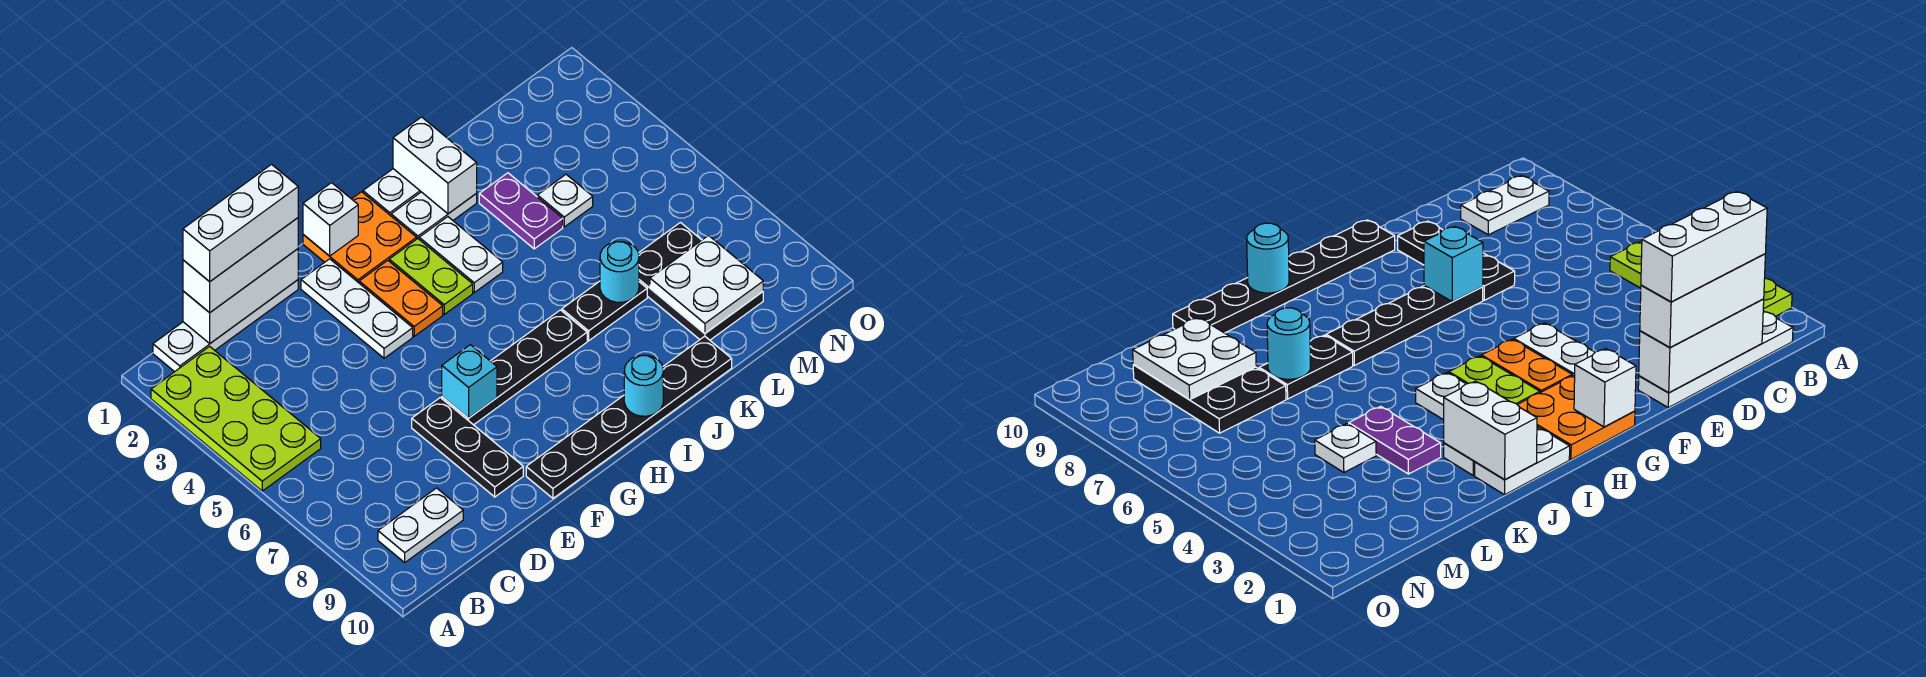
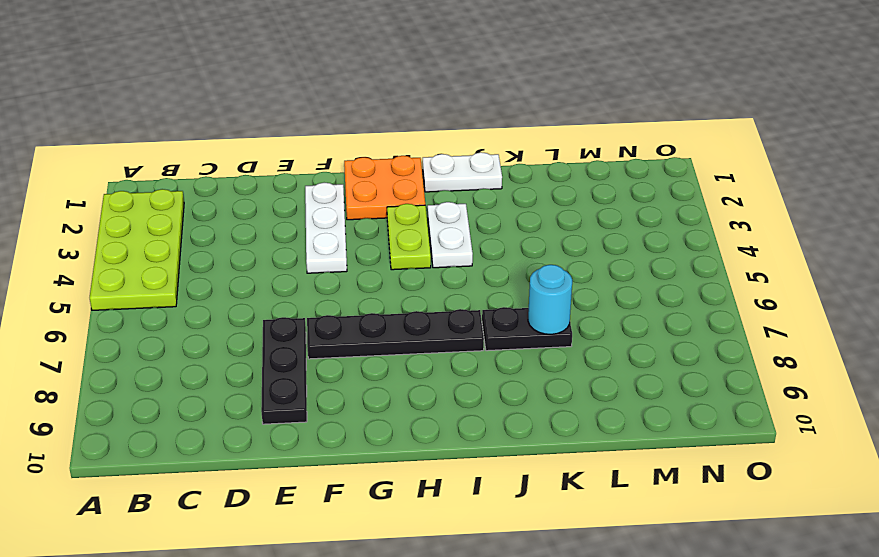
none -> white 1x4 plate [153,280,298,372]
none -> white 1x2 plate [378,488,463,562]
none -> black 1x6 plate [526,336,732,498]

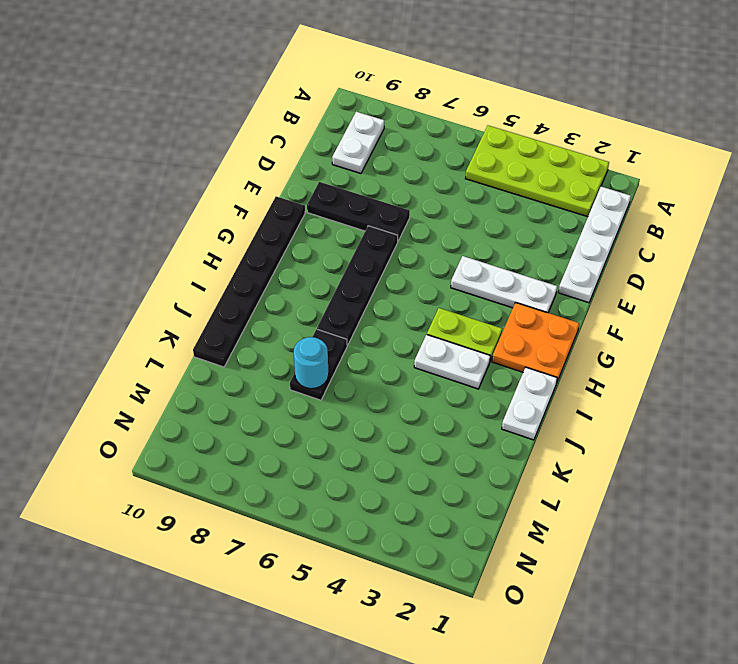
none -> orange 1x2 plate [359,260,443,336]
none -> white 1x2 plate [391,192,477,239]
none -> purple 1x2 plate [479,173,563,249]

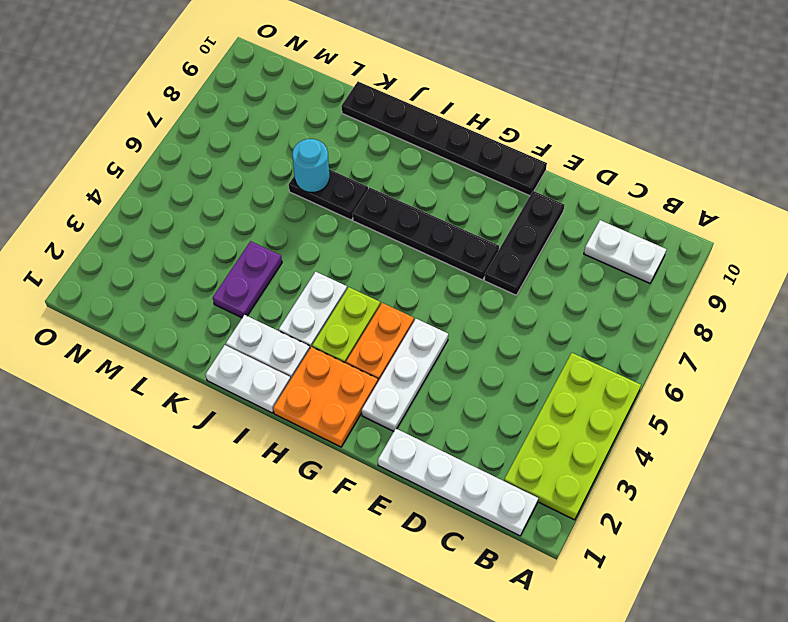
none -> white 1x1 plate [537,175,593,227]
none -> black 2x3 plate [639,223,763,340]
none -> white 1x3 brick [183,249,298,343]

